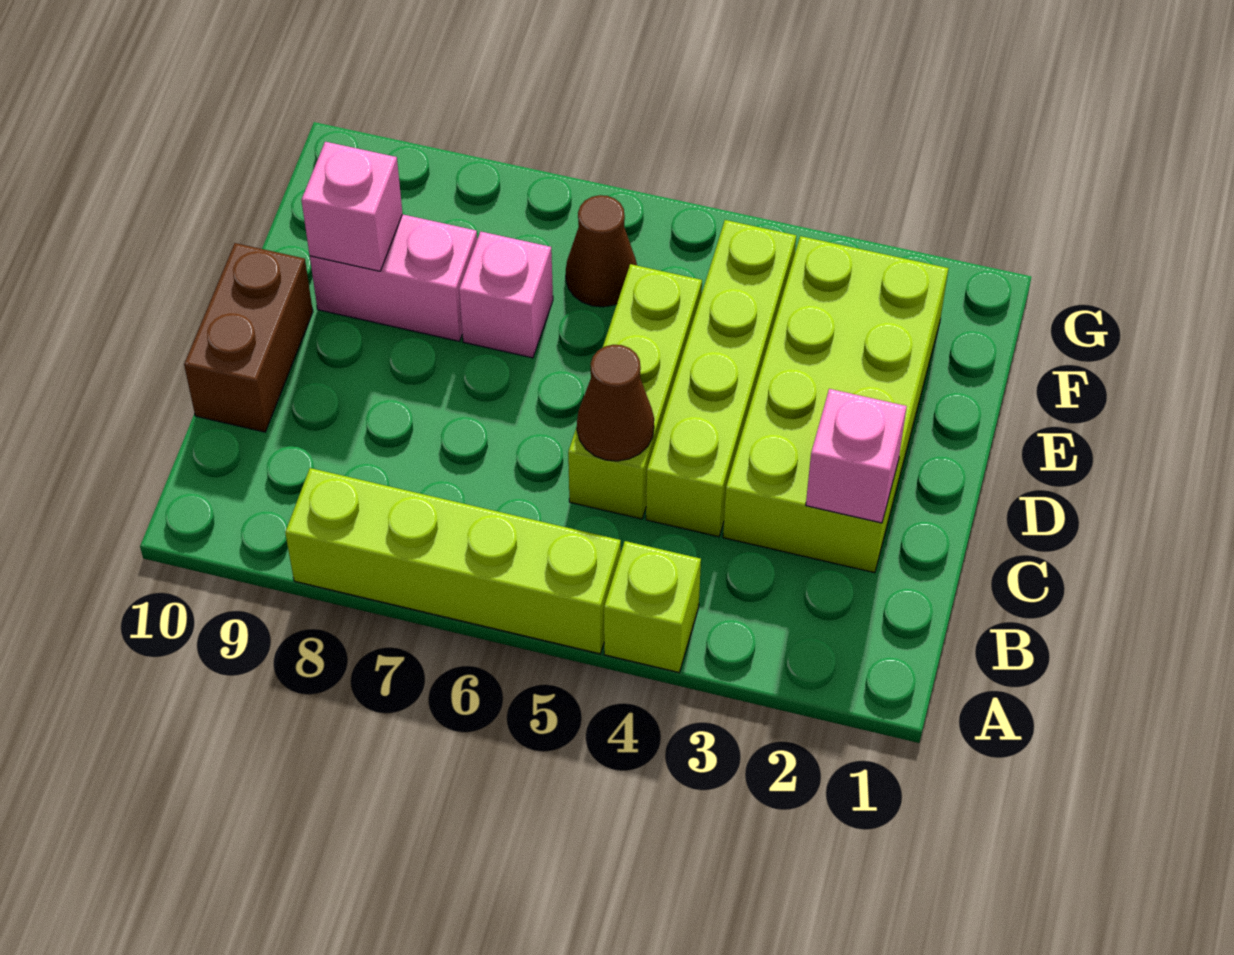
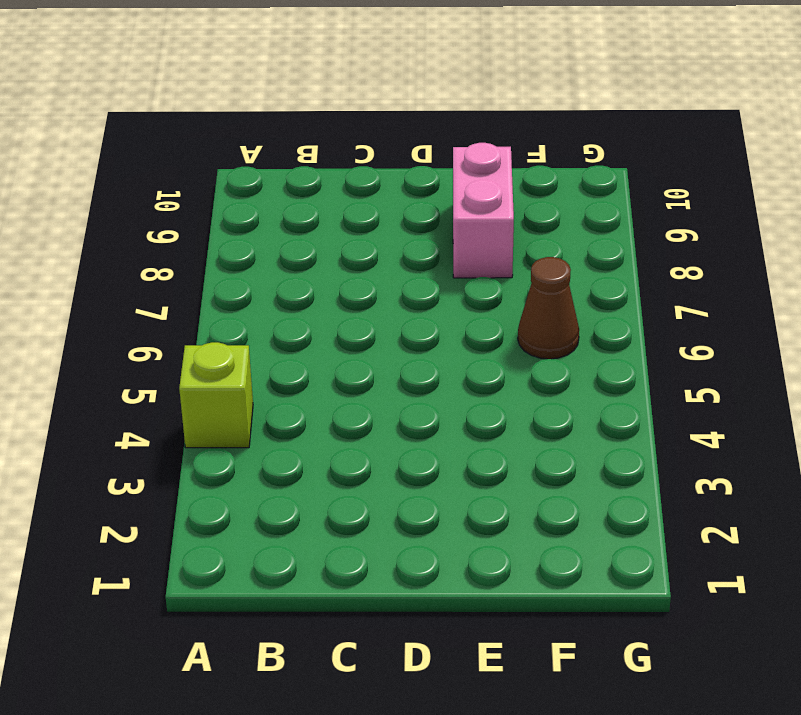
none -> lime 1x4 brick [285,468,621,654]
none -> lime 2x4 brick [723,236,948,573]
none -> lime 1x4 brick [646,220,796,537]

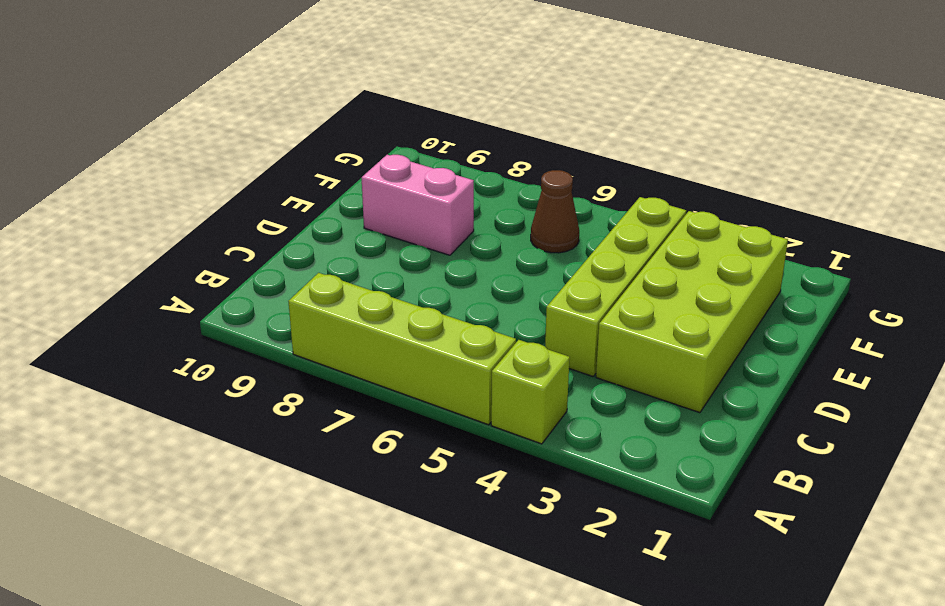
none -> lime 1x3 brick [568,264,702,519]
none -> brown 1x2 brick [184,243,313,432]
none -> pink 1x1 brick [459,231,553,358]

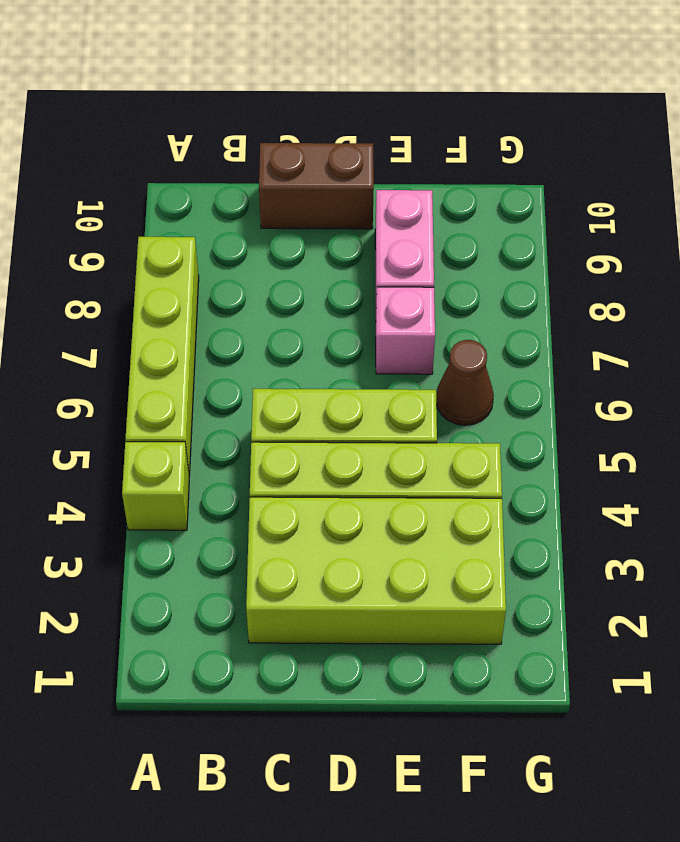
none -> pink 1x1 brick [806,389,907,523]
none -> brown 1x1 cone [577,345,654,461]
none -> pink 1x1 brick [302,142,403,271]

